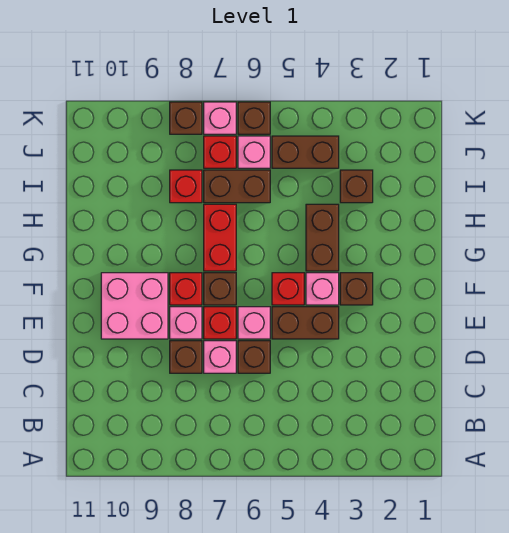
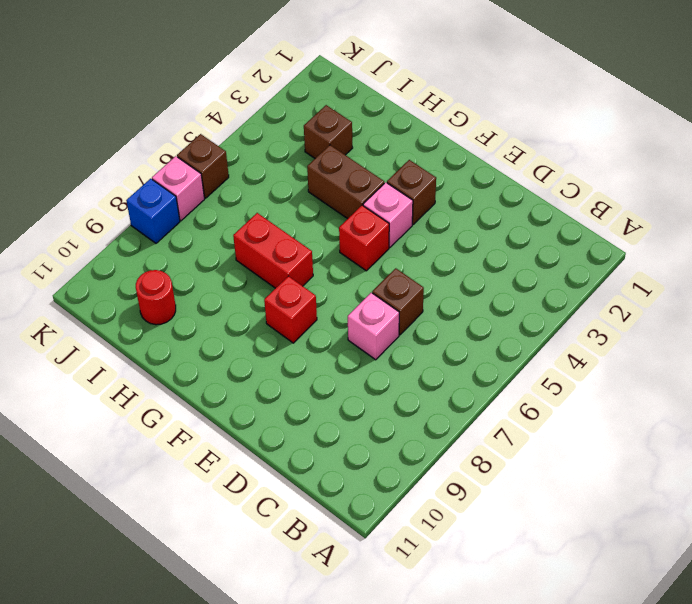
red 1x1 round brick [136,270,176,325] -> none
blue 1x1 brick [126,179,180,243] -> brown 1x1 brick [170,102,202,134]
none -> brown 1x1 brick [170,341,202,373]
none -> brown 1x2 brick [272,307,339,339]
none -> pink 1x1 brick [238,307,270,339]

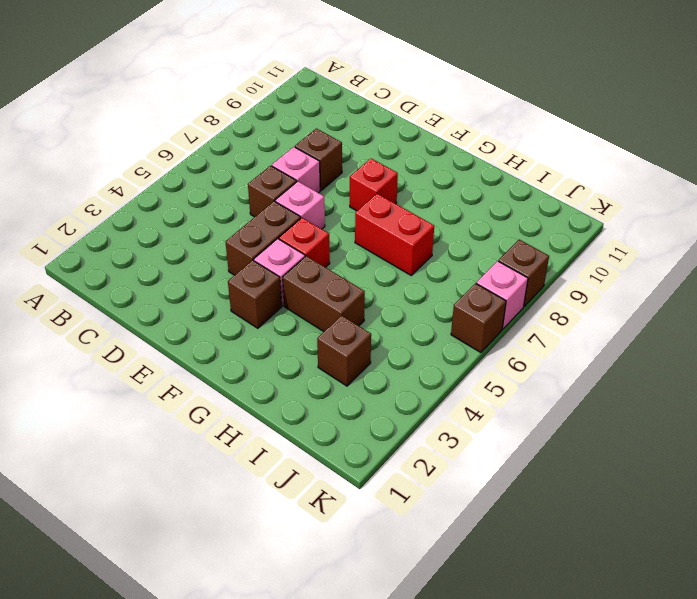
none -> red 1x1 brick [204,307,236,339]
none -> pink 1x1 brick [170,307,202,339]
none -> pink 2x2 brick [101,273,168,339]

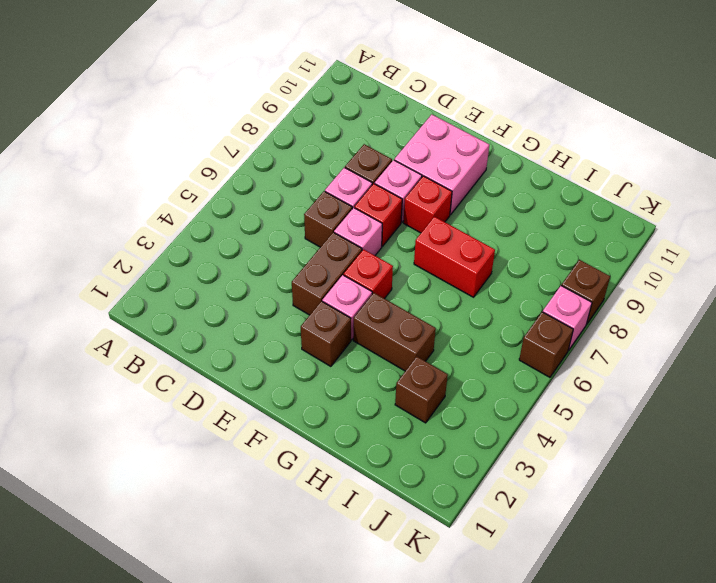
none -> brown 1x1 brick [204,273,236,305]
none -> brown 1x2 brick [204,170,270,203]
none -> red 1x1 brick [170,170,202,203]

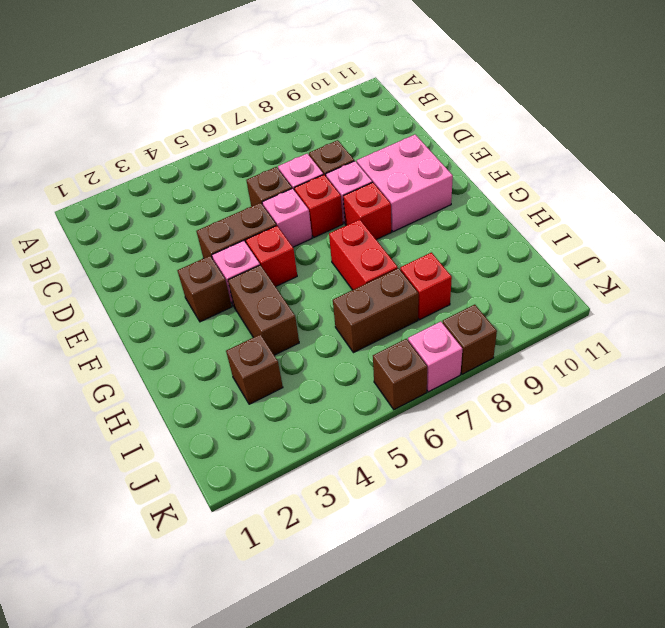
none -> brown 1x1 brick [204,273,236,305]
none -> brown 1x2 brick [272,136,339,168]
none -> pink 1x1 brick [238,136,270,168]

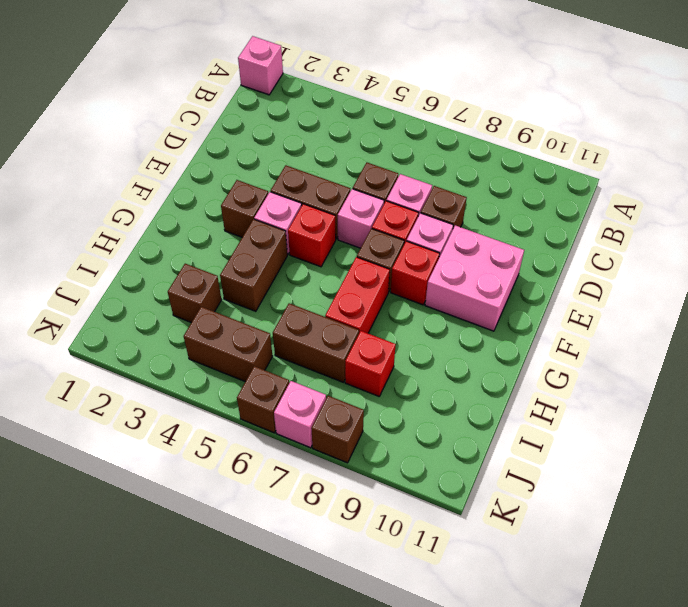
pink 1x1 brick [238,36,283,95] -> pink 1x1 brick moved to [238,136,270,168]
none -> red 1x1 brick [204,136,236,168]

